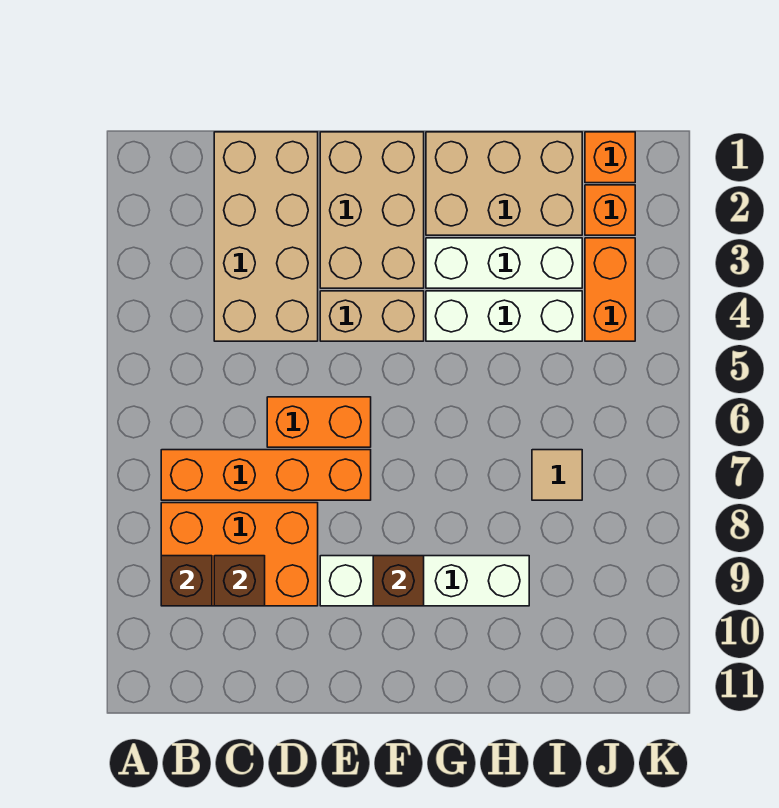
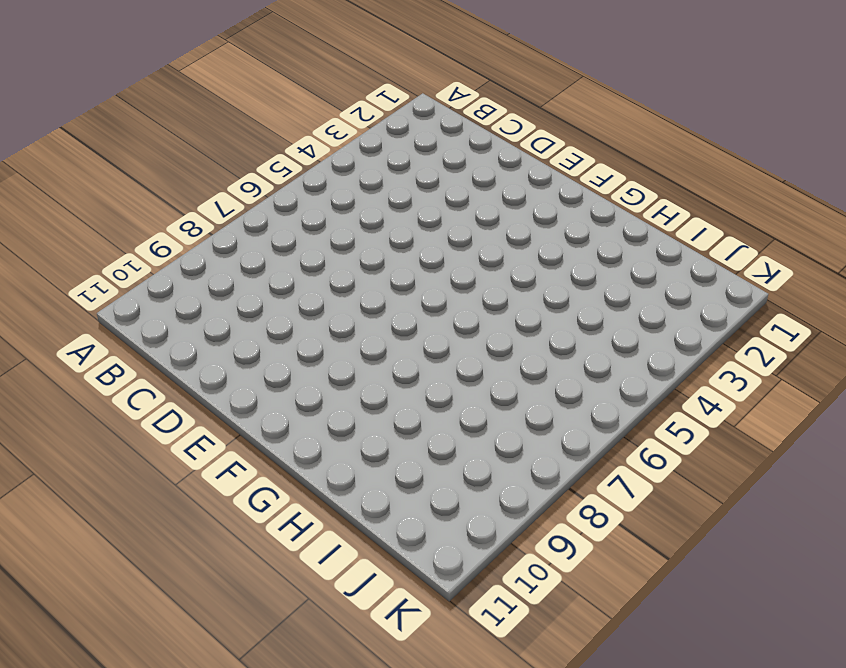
none -> orange 1x4 brick [161,450,371,500]
none -> orange 2x3 brick [161,503,318,606]
none -> tan 2x4 brick [214,132,318,341]

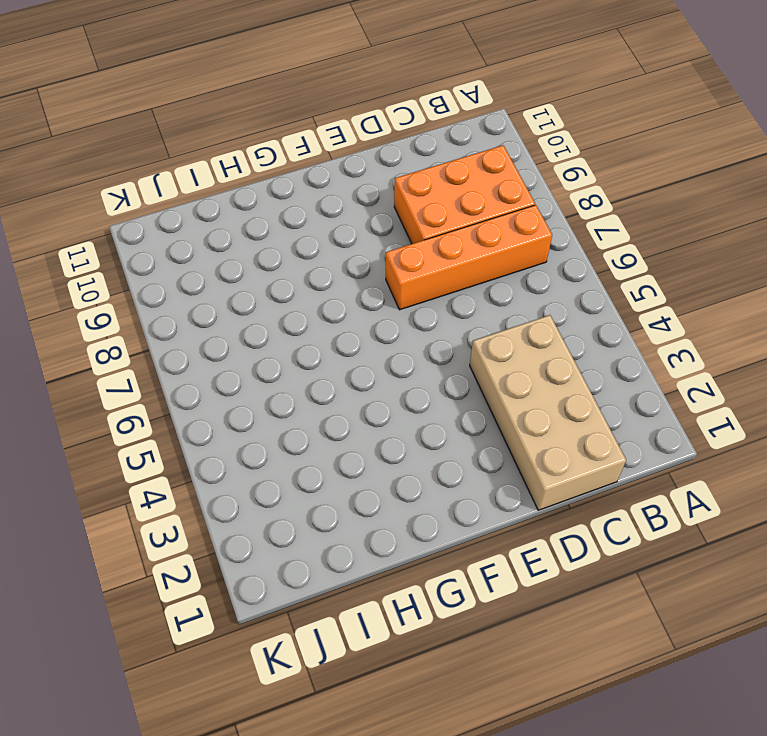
none -> orange 1x2 brick [267,397,371,447]
none -> tan 2x3 brick [320,132,424,288]
none -> tan 1x2 brick [320,291,424,341]

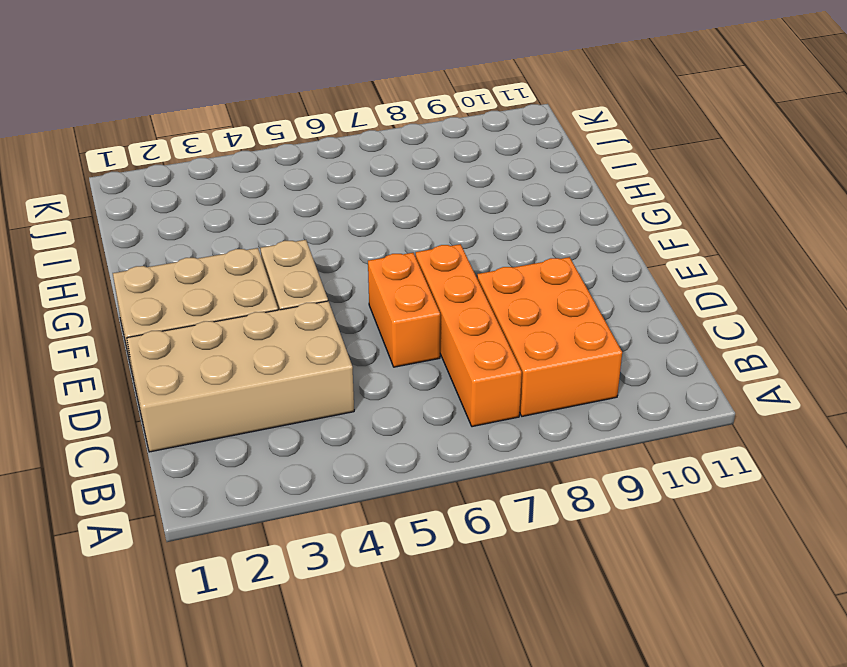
none -> white 1x4 brick [320,556,529,606]
none -> tan 2x3 brick [426,132,582,235]
none -> white 1x3 brick [426,238,582,288]

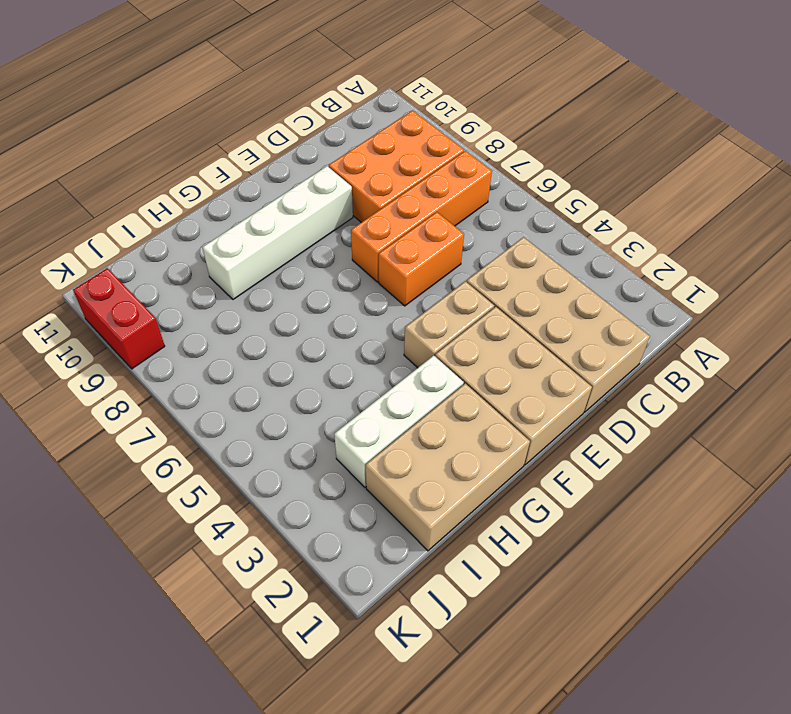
red 1x2 brick [73,268,165,369] -> none
none -> white 1x3 brick [426,291,582,341]
none -> tan 1x1 tile [532,450,582,500]
none -> orange 1x1 brick [585,132,635,183]

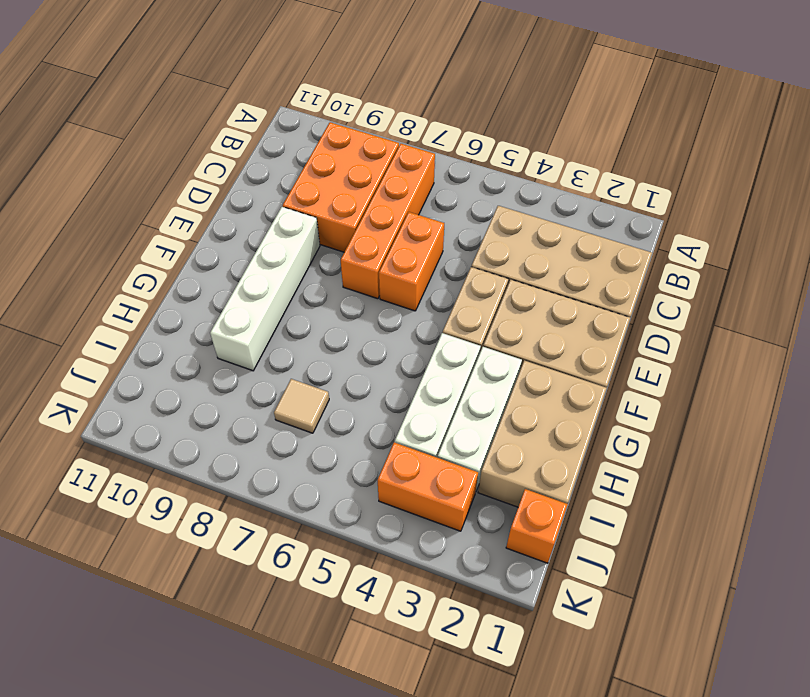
none -> orange 1x1 brick [585,185,635,235]
none -> brown 1x1 brick [161,556,212,606]
none -> brown 1x1 brick [214,556,265,606]

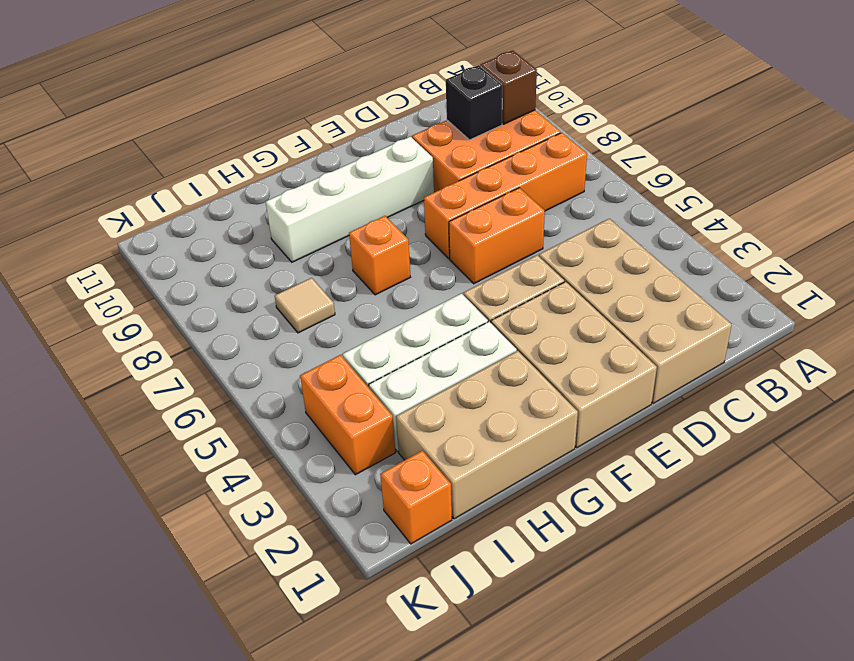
black 1x1 brick [446,65,502,140] -> brown 1x1 brick [214,556,265,606]
orange 1x1 brick [349,216,410,295] -> orange 1x1 brick moved to [585,185,635,235]
none -> brown 1x1 brick [373,556,424,606]

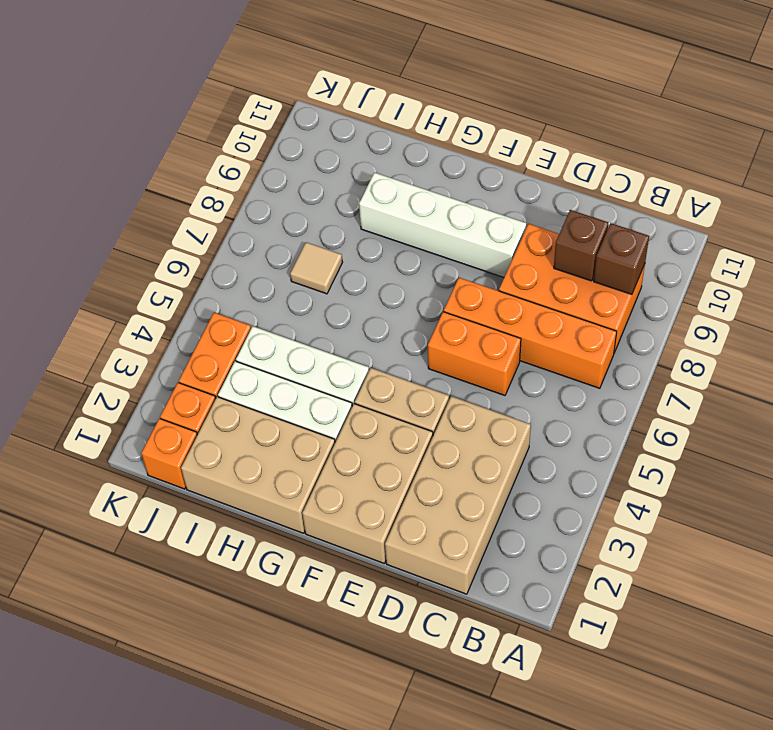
none -> brown 1x1 brick [373,556,424,606]

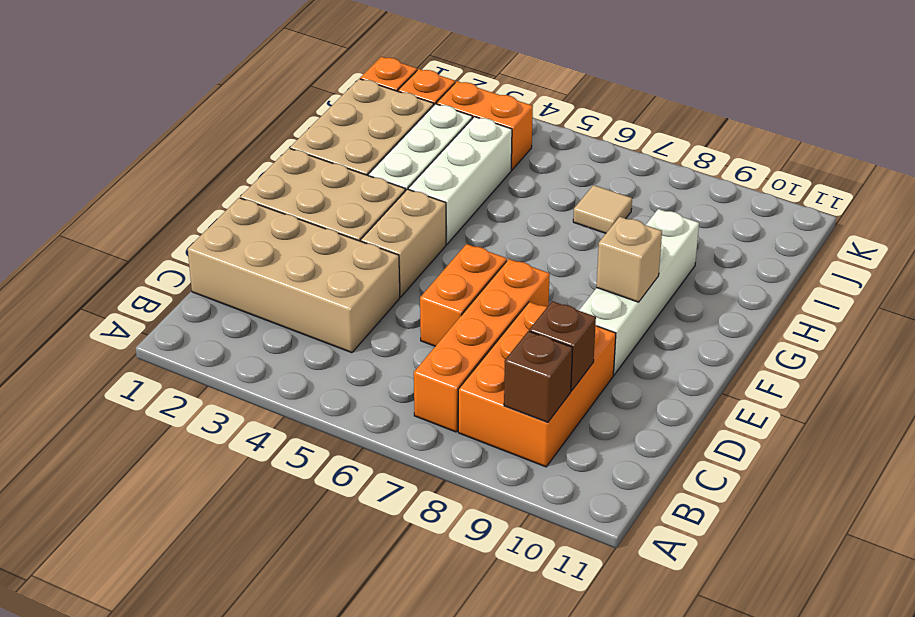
tan 1x1 brick [596,217,662,302] -> brown 1x1 brick [373,556,424,606]

